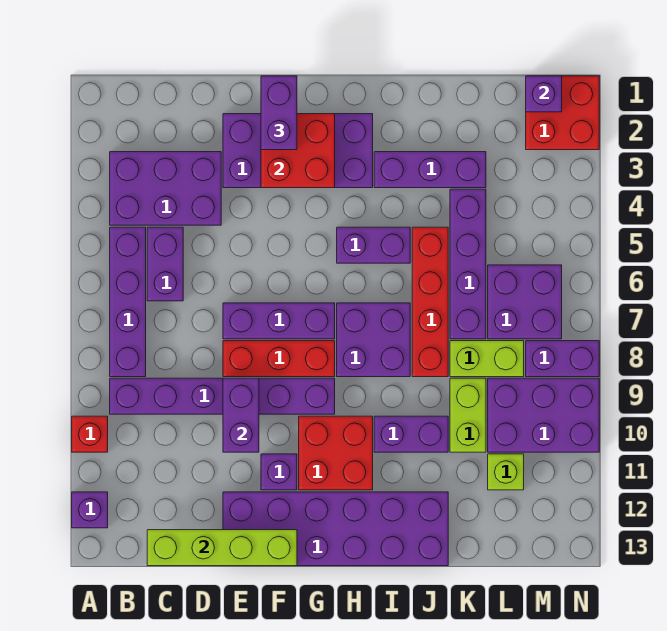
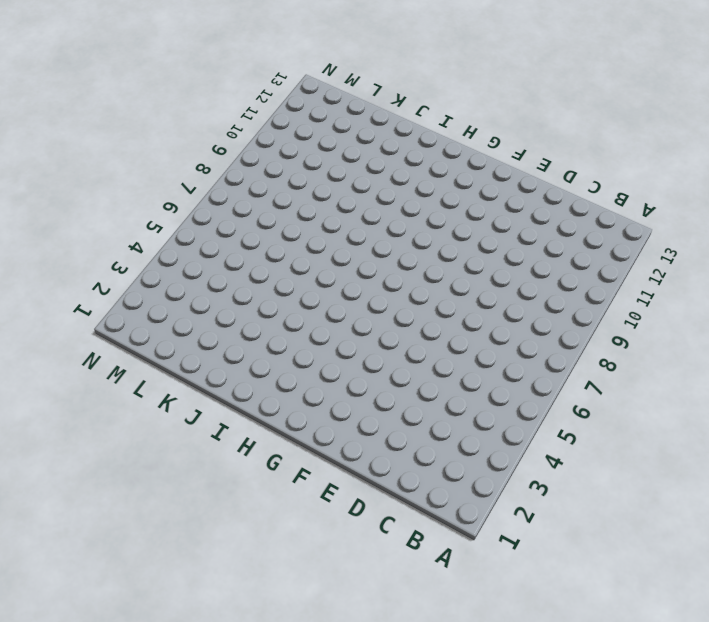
none -> red 1x1 brick [72,416,108,452]
none -> purple 1x1 brick [72,492,108,528]
none -> purple 2x3 brick [110,152,221,225]
none -> purple 1x4 brick [110,227,146,377]

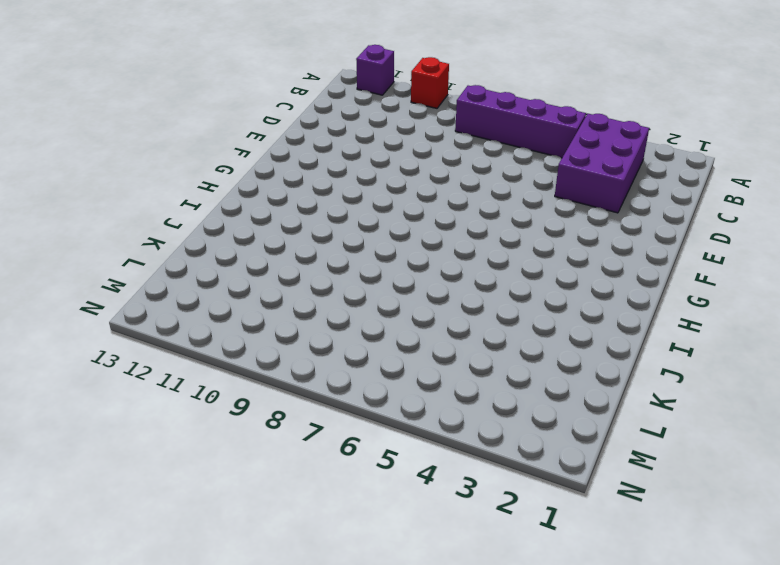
none -> purple 1x6 brick [110,378,335,414]
none -> purple 1x2 brick [147,227,183,301]
none -> purple 2x4 brick [223,114,373,188]
none -> purple 1x3 brick [223,303,335,339]

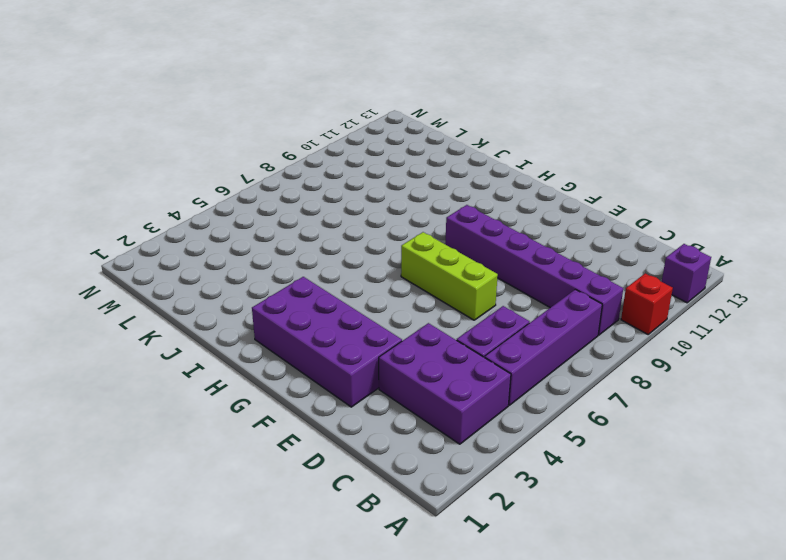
lime 1x3 brick [401,232,498,320] -> purple 1x3 brick [223,303,335,339]
none -> red 1x3 brick [223,341,335,377]
none -> purple 2x6 brick [223,492,448,566]
none -> purple 1x1 brick [261,454,297,490]
none -> red 2x2 brick [299,416,373,490]

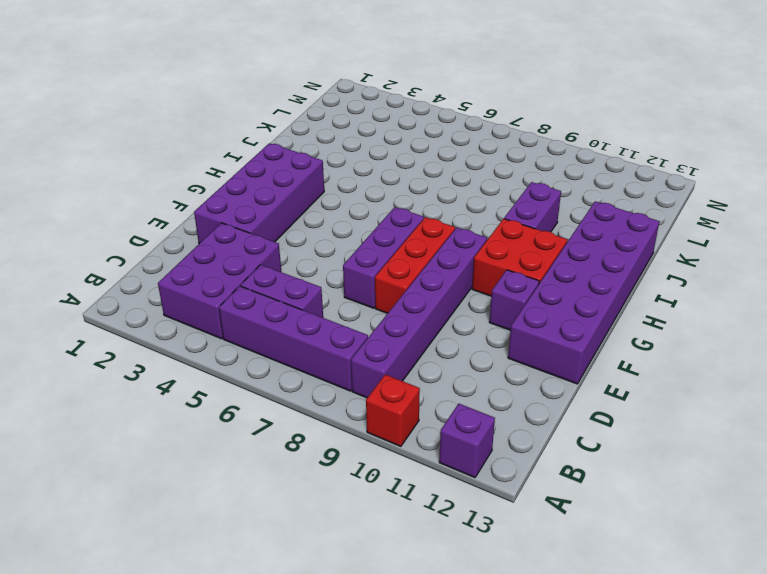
none -> purple 1x2 brick [337,227,410,263]
none -> purple 2x2 brick [337,303,410,377]
none -> purple 1x3 brick [374,152,486,188]
none -> red 1x4 brick [412,227,448,377]

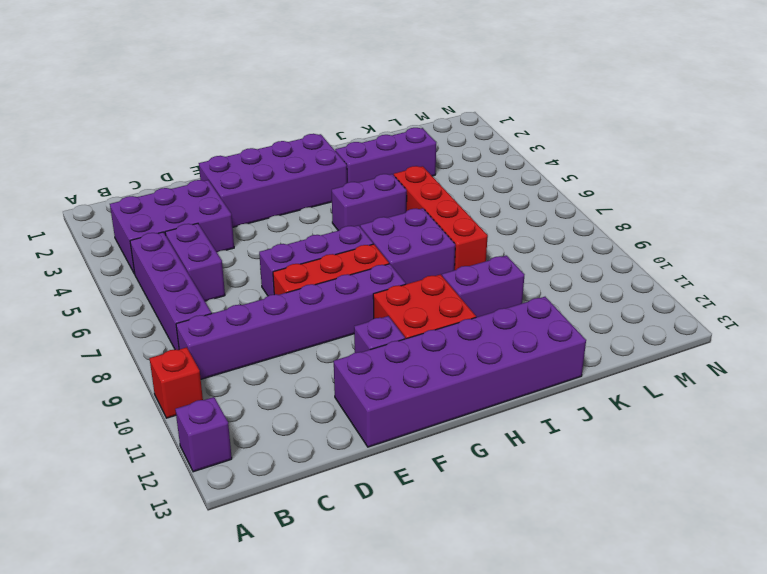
none -> purple 1x4 brick [450,189,486,339]
none -> lime 1x2 brick [450,341,524,377]
none -> lime 1x2 brick [450,378,486,452]
none -> purple 2x2 brick [488,265,562,339]

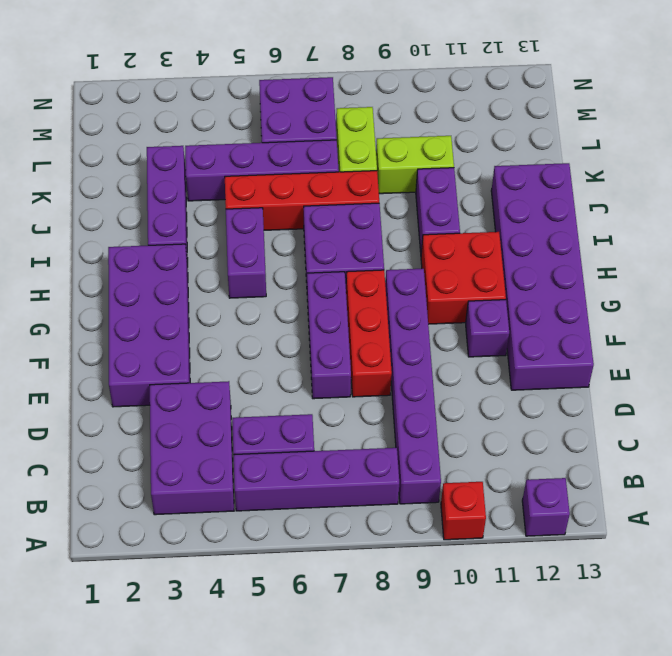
none -> purple 2x3 brick [488,378,599,452]
none -> lime 1x1 brick [488,454,524,490]
none -> red 2x2 brick [526,76,599,150]
none -> purple 1x2 brick [526,341,599,377]

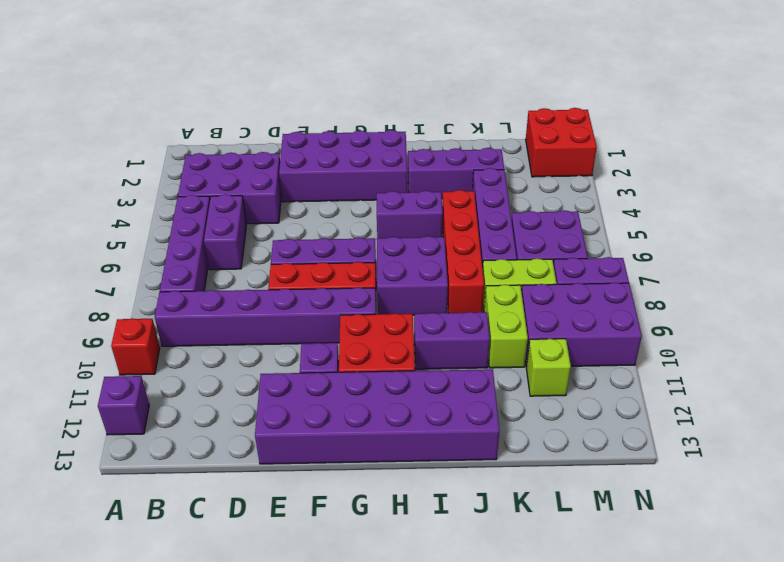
none -> lime 1x4 brick [147,530,297,566]
none -> purple 1x2 brick [223,378,259,452]
none -> red 2x2 brick [261,114,335,188]
none -> purple 1x1 brick [526,76,562,112]

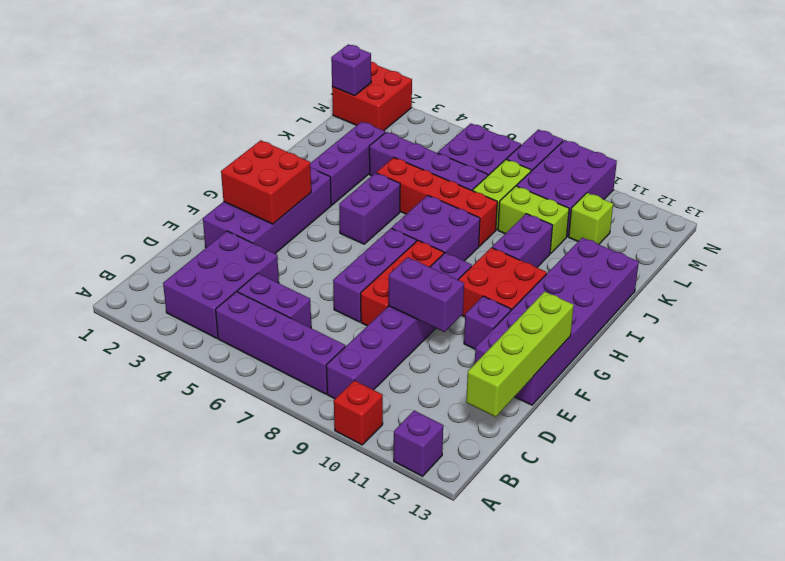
none -> purple 1x2 brick [261,76,297,150]

